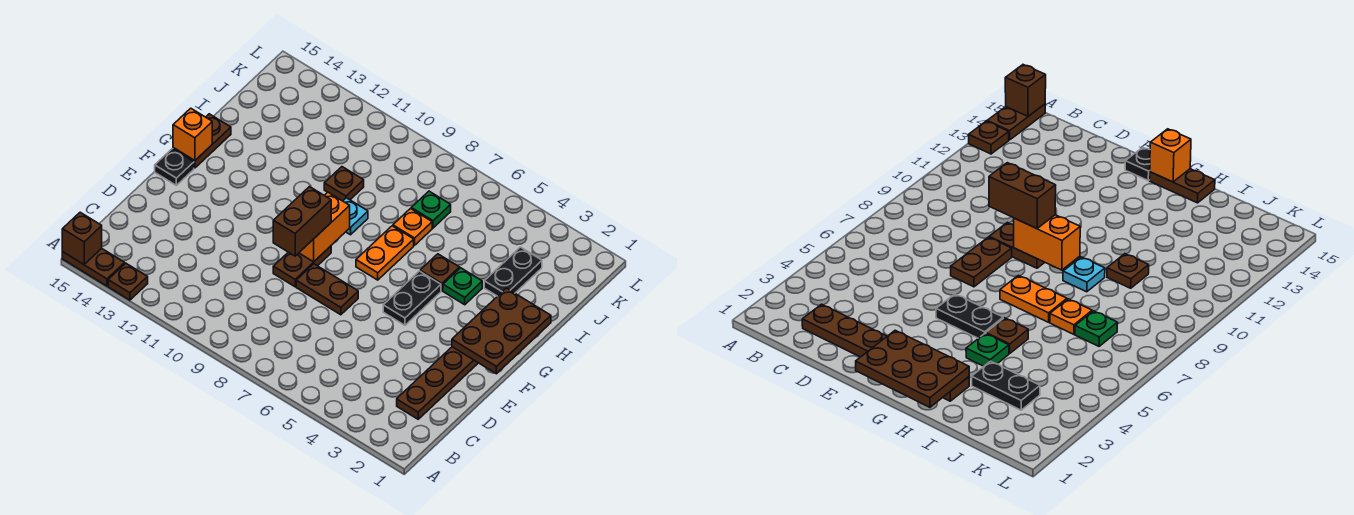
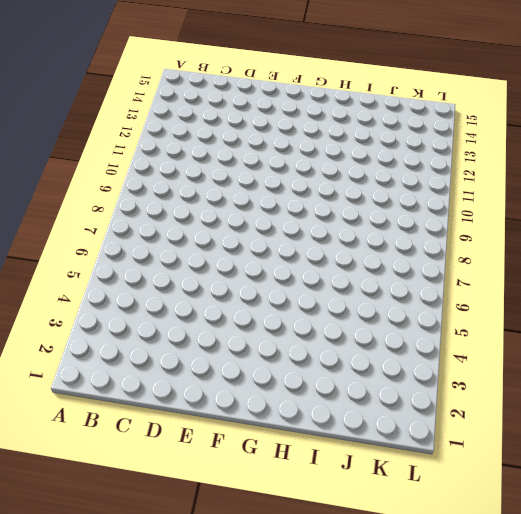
none -> brown 1x1 plate [108,263,148,300]
none -> brown 1x2 plate [62,248,125,286]
none -> brown 1x6 plate [397,347,478,419]

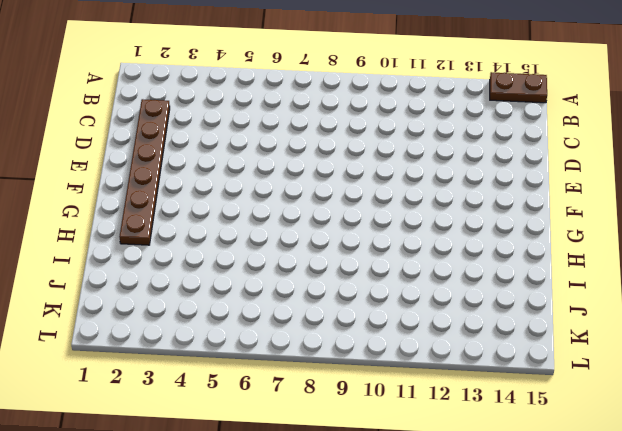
none -> brown 1x1 plate [108,263,148,300]
none -> brown 1x2 plate [296,264,358,315]
none -> brown 1x2 plate [273,246,331,287]

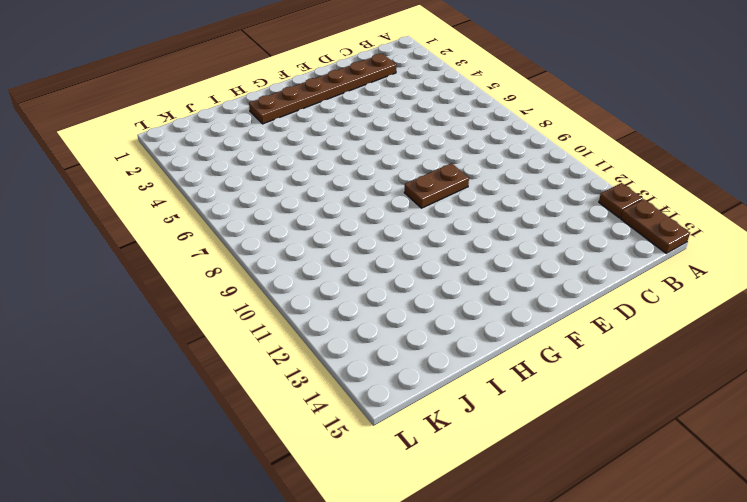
none -> brown 1x2 plate [296,264,358,315]
none -> black 1x2 plate [383,271,441,325]
none -> black 1x1 plate [155,149,194,185]

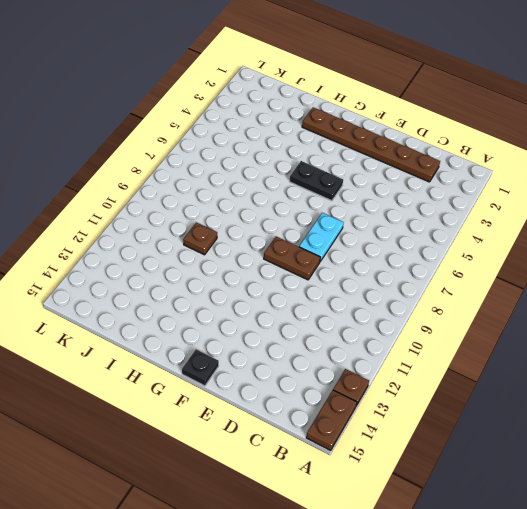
cyan 1x2 plate [299,213,344,261] -> brown 1x2 plate [296,264,358,315]
none -> orange 1x2 plate [356,226,414,280]
none -> brown 1x2 plate [173,114,231,168]
none -> green 1x1 plate [443,268,482,305]

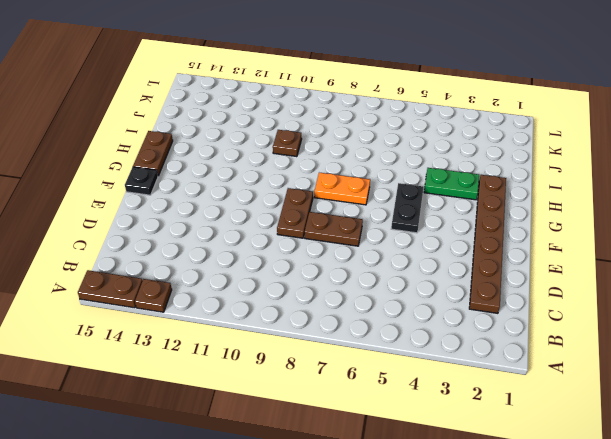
orange 1x2 plate [314,173,370,205] -> orange 1x2 plate turned to [356,226,414,280]
green 1x2 plate [424,168,479,200] -> green 1x1 plate [443,268,482,305]
none -> brown 1x1 plate [420,254,460,291]
none -> cyan 1x1 plate [343,198,368,235]
none -> black 1x2 plate [484,247,542,296]

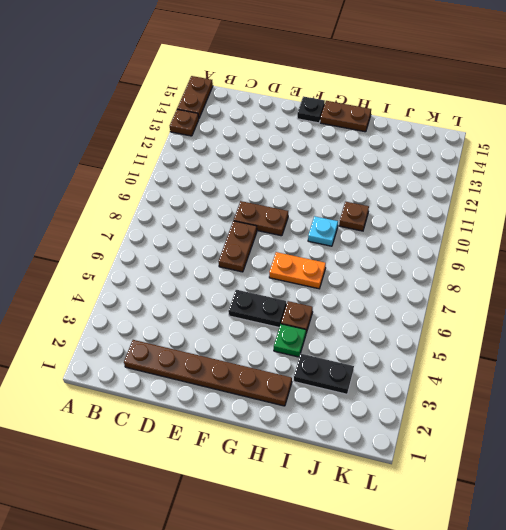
none -> orange 1x1 plate [393,209,432,245]
none -> green 1x1 plate [411,191,451,228]
none -> brown 1x1 brick [62,212,102,264]

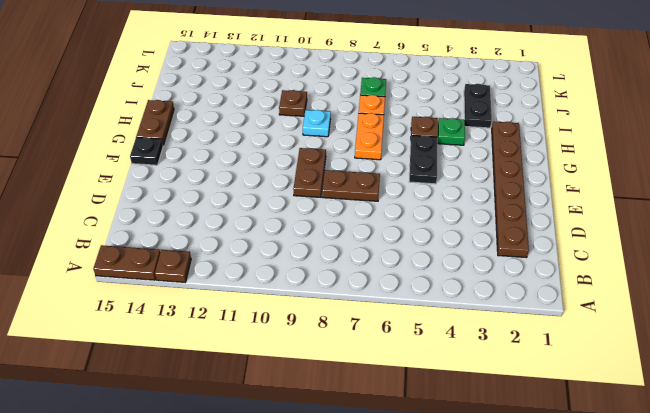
none -> brown 1x1 brick [62,212,102,264]
none -> brown 2x3 plate [452,288,551,374]
none -> orange 1x2 brick [299,192,350,262]

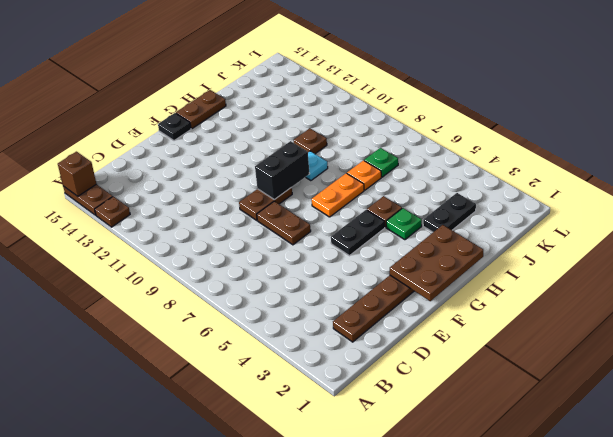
black 1x2 brick [255,141,310,200] -> orange 1x2 brick [299,192,350,262]
none -> orange 1x1 brick [173,108,212,161]
none -> brown 1x2 brick [273,187,331,256]

